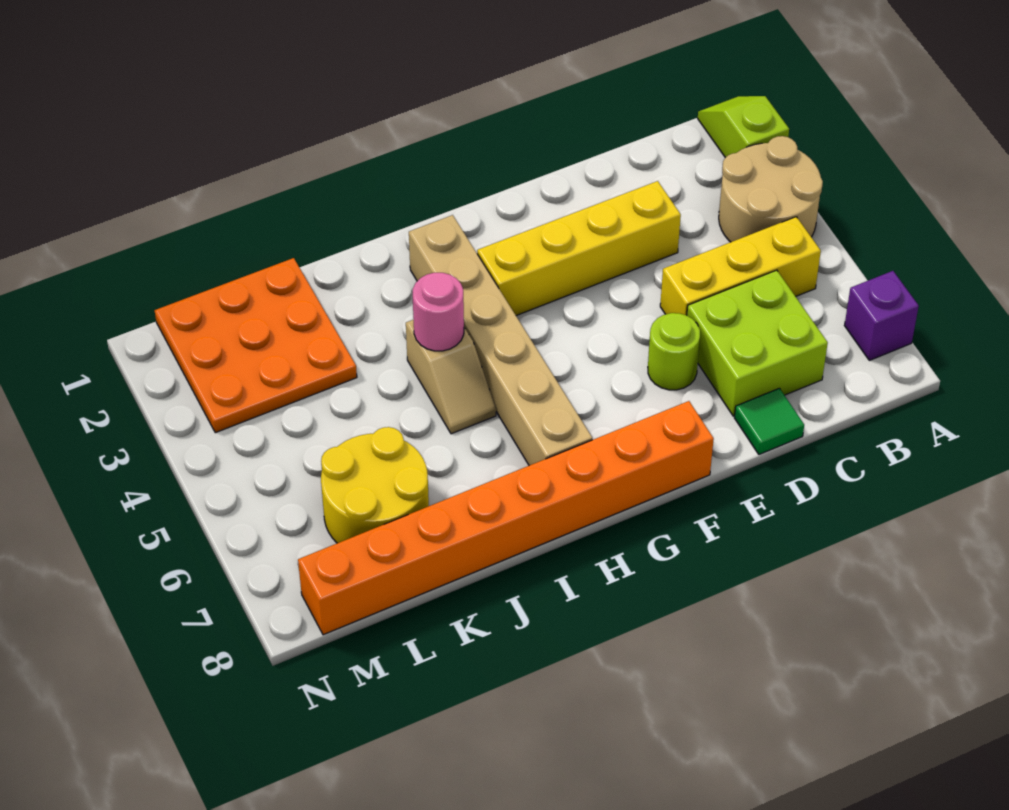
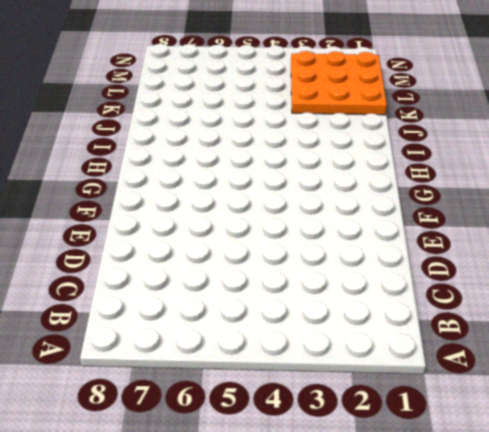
none -> lime 1x2 slope [698,96,789,158]
none -> tan 2x2 round brick [719,136,823,242]
none -> purple 1x1 brick [845,271,919,360]

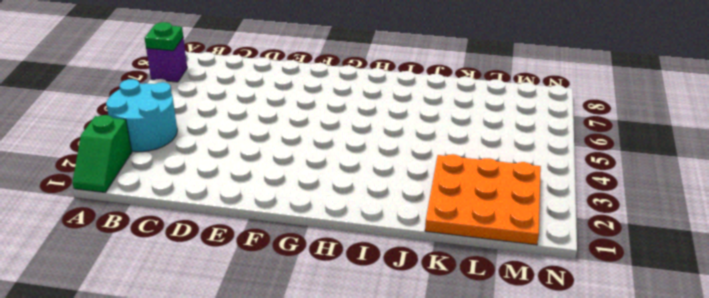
green 1x2 slope [72,115,132,192] -> lime 1x2 slope [698,96,789,158]
cyan 2x2 round brick [106,79,177,152] -> tan 2x2 round brick [719,136,823,242]
green 1x1 plate [145,22,183,51] -> none
none -> yellow 1x3 brick [660,217,821,315]
none -> lime 2x2 brick [687,270,828,416]
none -> yellow 1x4 brick [477,181,681,316]

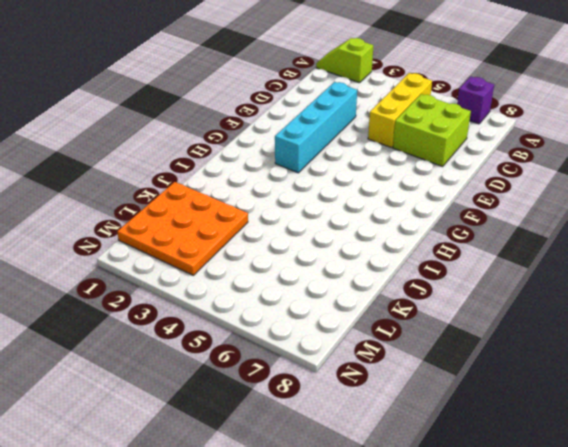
cyan 1x4 brick [275,82,357,173] -> yellow 1x4 brick [477,181,681,316]
none -> tan 2x2 round brick [719,136,823,242]
none -> green 1x1 tile [734,388,804,454]
none -> lime 1x1 round brick [648,313,700,390]

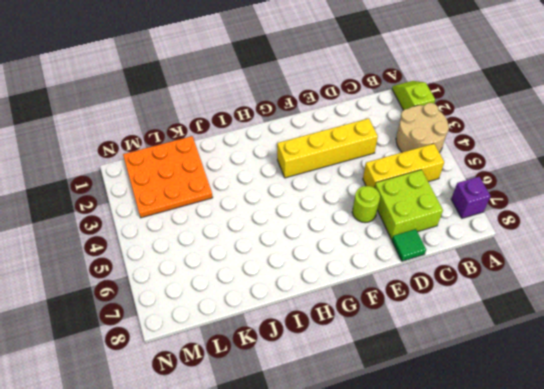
none -> orange 1x8 brick [298,401,714,635]
none -> tan 1x6 brick [409,215,592,466]
none -> tan 1x2 slope [406,320,496,434]

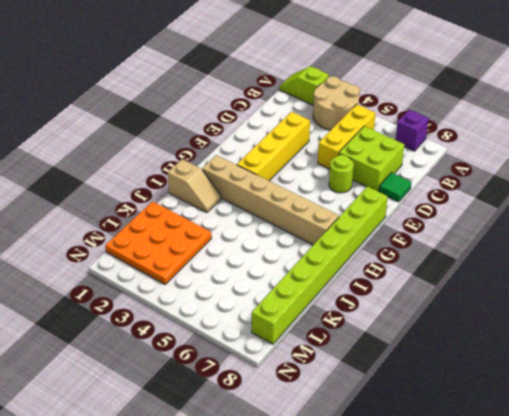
lime 1x8 brick [252,187,388,344] -> orange 1x8 brick [298,401,714,635]
tan 1x2 slope [168,159,221,212] -> tan 1x2 slope moved to [406,320,496,434]
none -> yellow 2x2 round brick [321,427,429,543]
none -> pink 1x1 round brick [413,273,464,351]

